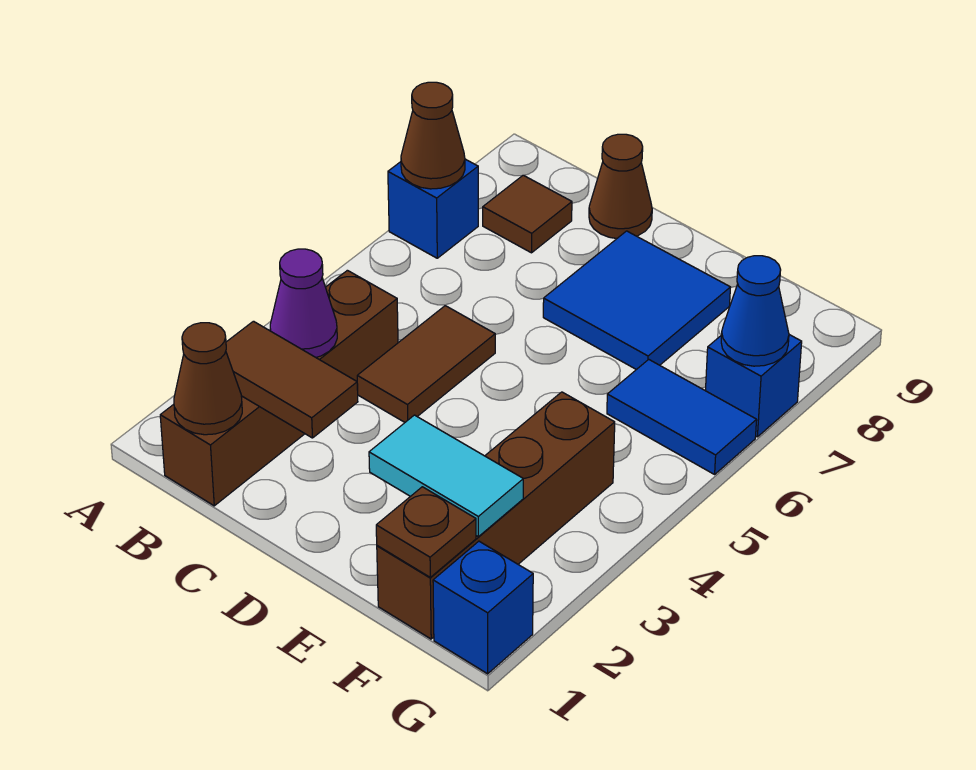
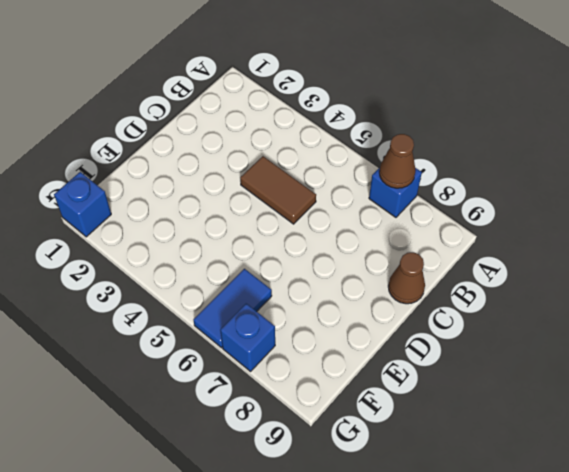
none -> brown 1x4 brick [160,270,398,506]
none -> brown 1x1 tile [483,175,572,253]
none -> blue 2x2 tile [543,231,730,370]

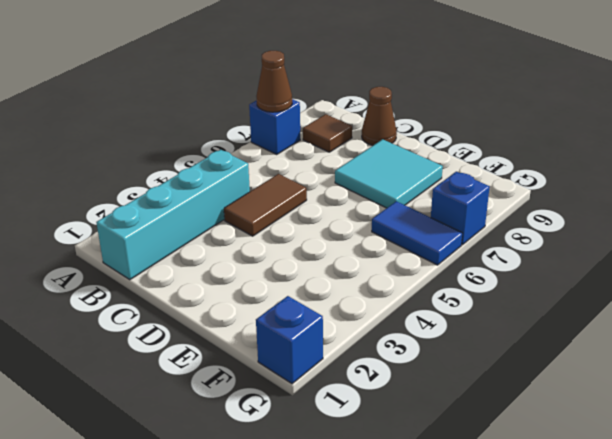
cyan 1x4 brick [96,150,250,280] -> brown 1x4 brick [160,270,398,506]
cyan 2x2 tile [335,139,443,208] -> blue 2x2 tile [543,231,730,370]
none -> brown 1x4 brick [377,392,615,639]
none -> brown 1x1 cone [174,323,242,435]
none -> brown 1x2 tile [226,321,358,438]

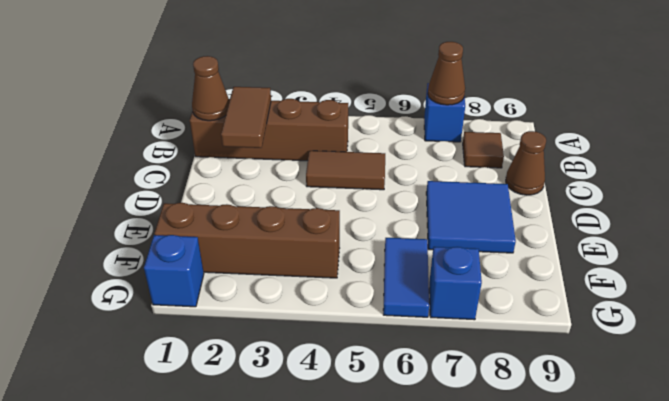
none -> purple 1x1 cone [270,249,337,357]
none -> cyan 1x2 tile [369,415,523,537]
none -> brown 1x1 plate [376,487,476,577]

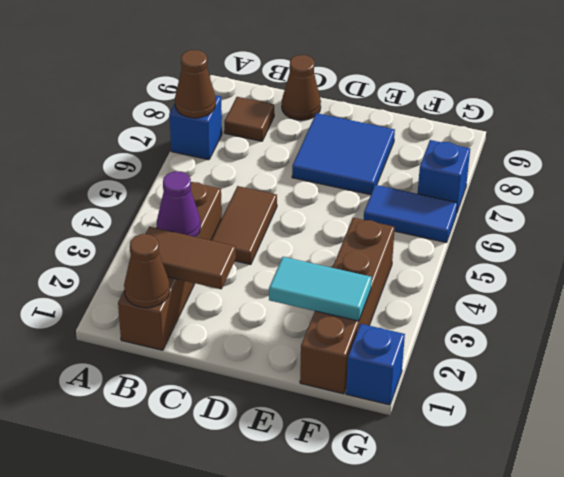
none -> brown 1x1 plate [376,487,476,577]
none -> blue 1x1 cone [721,256,789,366]

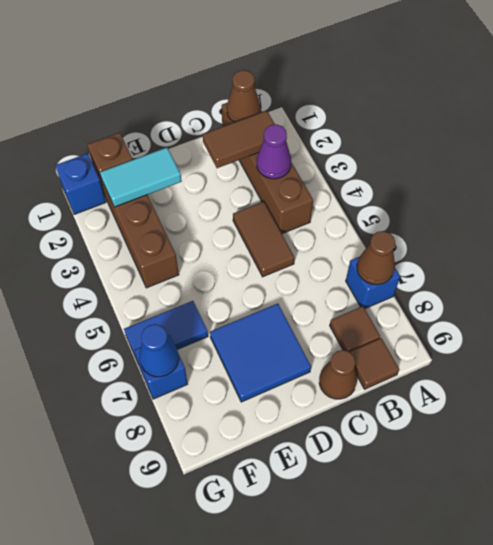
brown 1x1 tile [350,338,399,389] -> none

